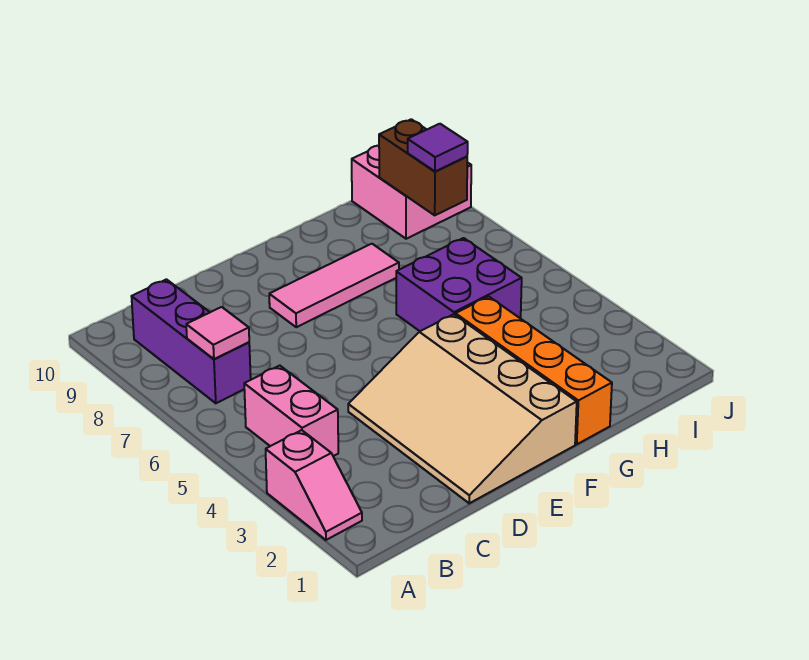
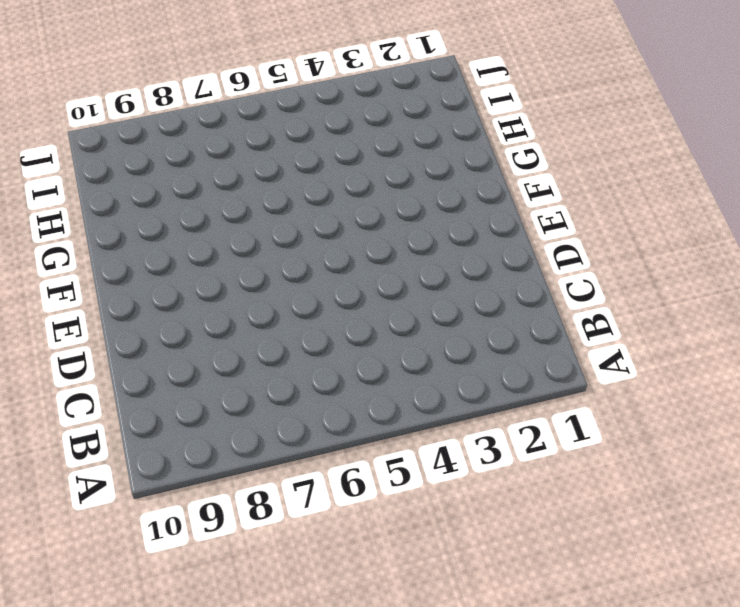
none -> pink 1x2 slope [266,430,362,540]
none -> pink 1x2 brick [244,366,338,456]

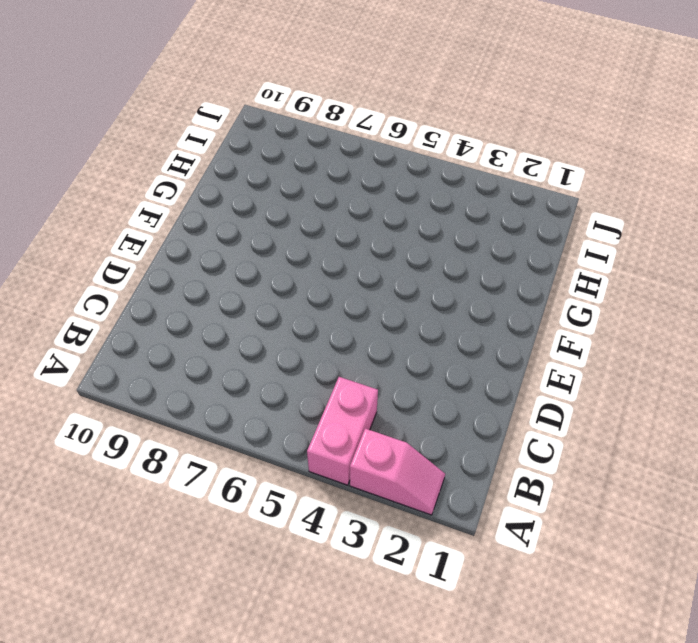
pink 1x2 brick [307,377,378,485] -> pink 1x2 brick turned to [244,366,338,456]
none -> purple 1x3 brick [131,279,251,403]
none -> tan 3x4 slope [348,314,577,503]

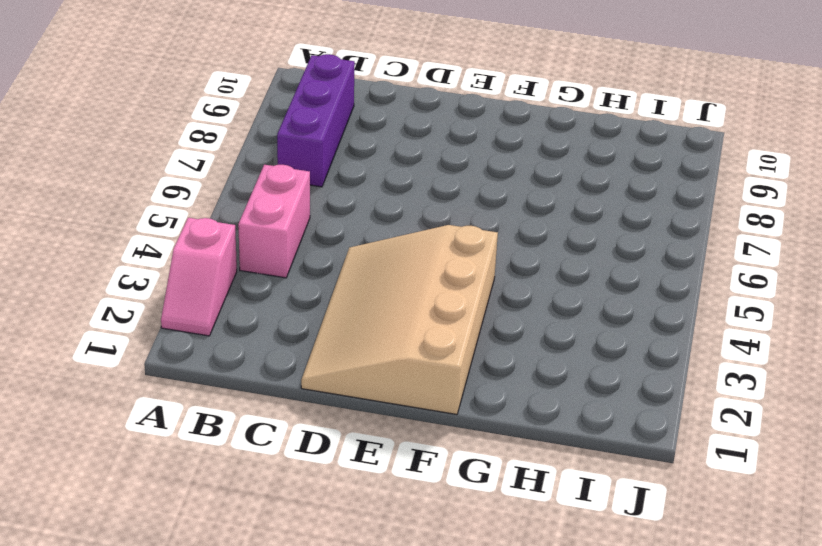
none -> pink 1x3 tile [269,244,399,327]
none -> orange 1x4 brick [455,296,612,444]

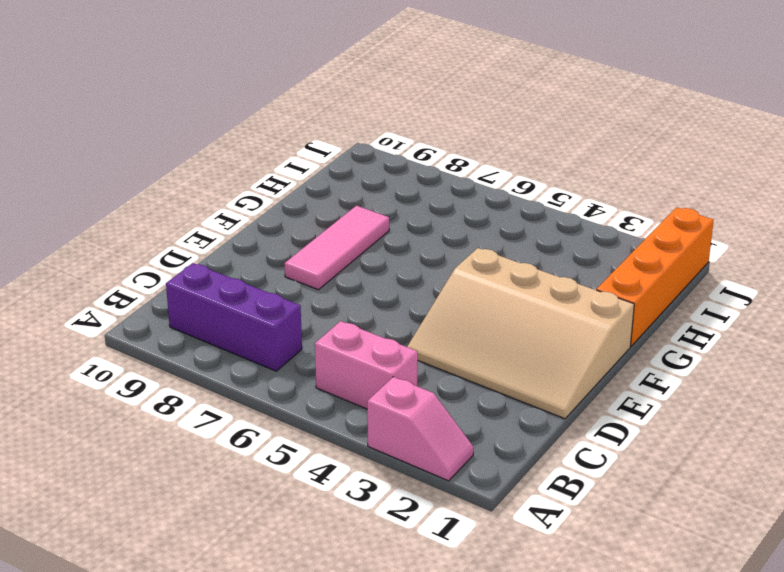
orange 1x4 brick [596,207,714,346] -> orange 1x4 brick turned to [455,296,612,444]
none -> purple 2x2 brick [396,238,522,331]
none -> pink 2x2 brick [352,145,471,239]

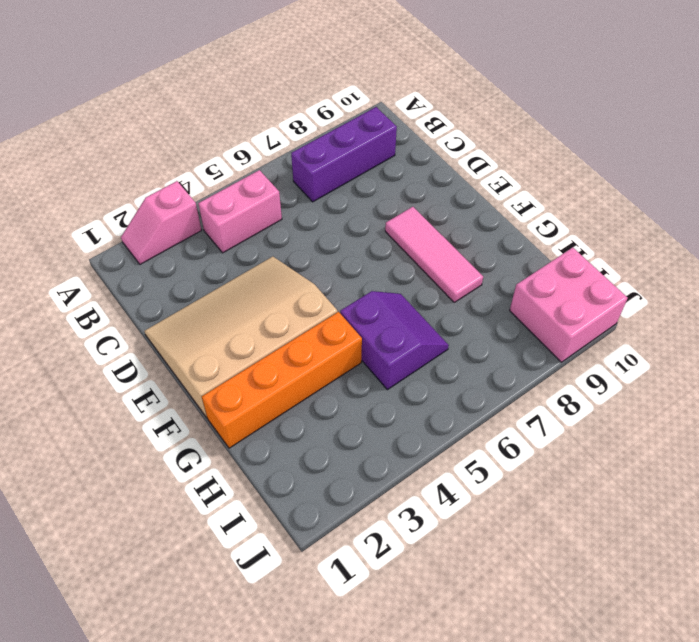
purple 2x2 slope [340,291,449,390] -> purple 2x2 brick [396,238,522,331]
none -> pink 1x1 tile [186,307,249,359]
none -> brown 1x2 brick [379,119,467,215]

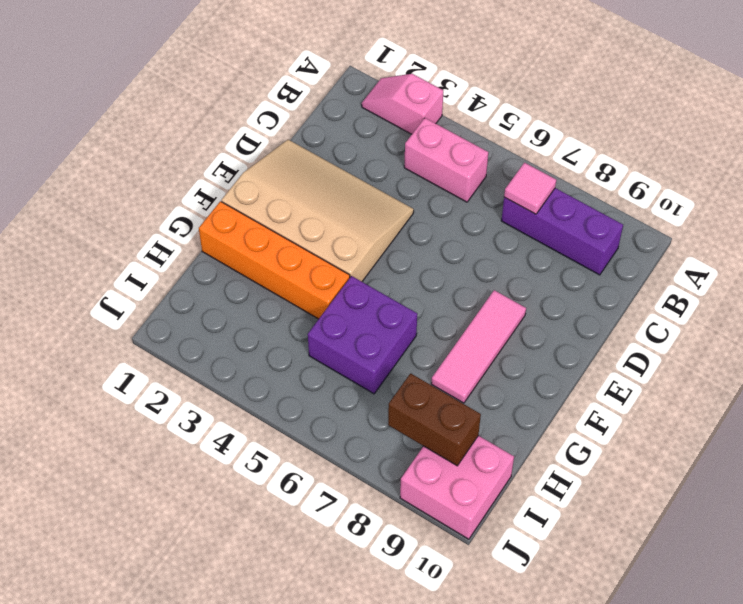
none -> purple 1x1 tile [408,124,468,171]

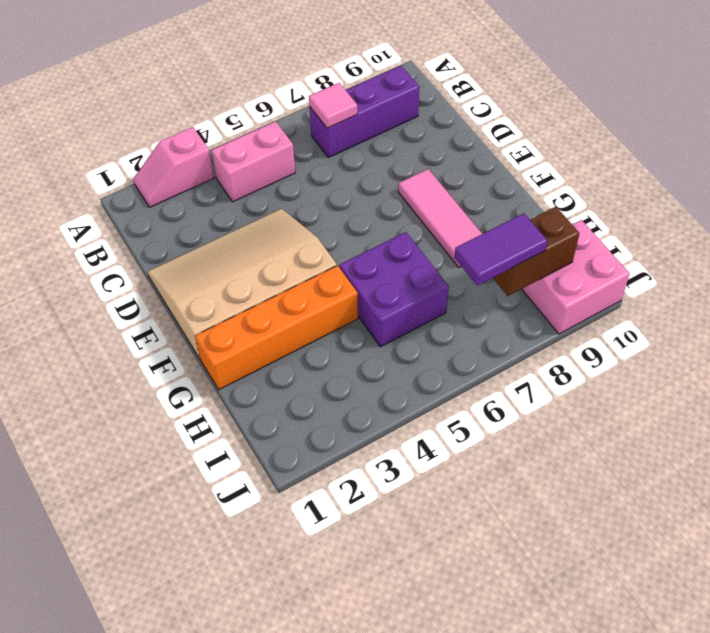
purple 1x2 tile [454,213,547,285] -> purple 1x1 tile [408,124,468,171]

